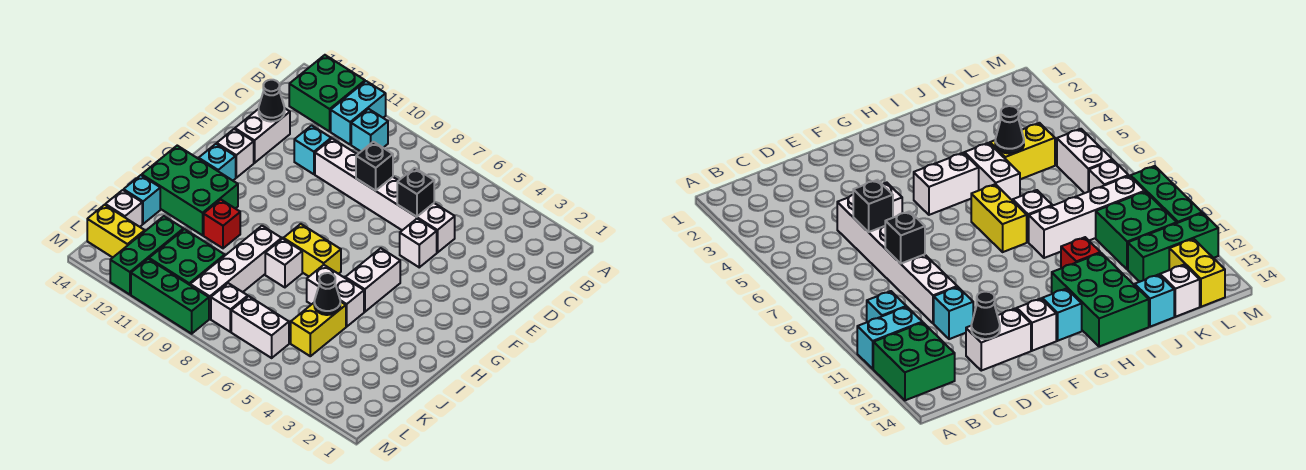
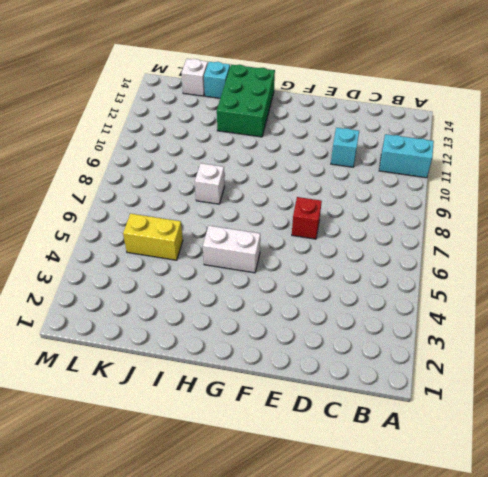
red 1x1 brick [292,197,322,239] -> red 1x1 brick moved to [204,200,240,248]
none -> green 2x2 brick [289,55,365,132]
none -> cyan 1x1 brick [351,109,388,151]
none -> white 1x6 brick [315,139,455,253]

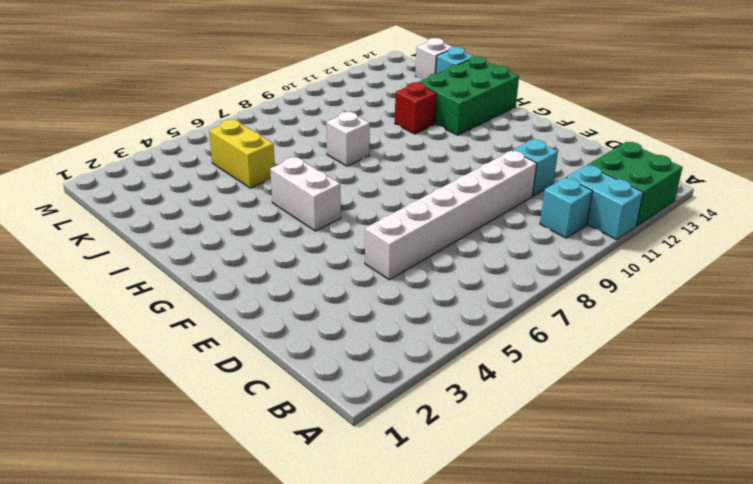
none -> white 1x2 brick [235,108,290,163]
none -> white 1x1 brick [400,219,437,267]
none -> white 1x1 brick [217,129,254,178]

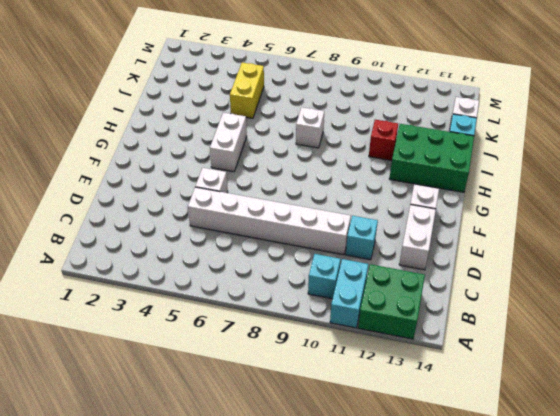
none -> cyan 1x1 brick [199,144,236,180]
none -> yellow 1x2 brick [283,224,341,276]
none -> white 1x2 brick [307,265,364,327]

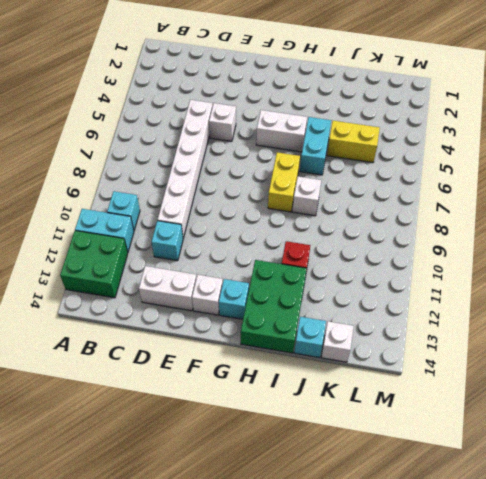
cyan 1x2 brick [300,117,331,175] -> white 1x2 brick [307,265,364,327]
none -> white 1x4 brick [190,226,282,319]
none -> green 2x2 brick [149,229,225,285]
none -> green 1x3 brick [110,216,183,295]

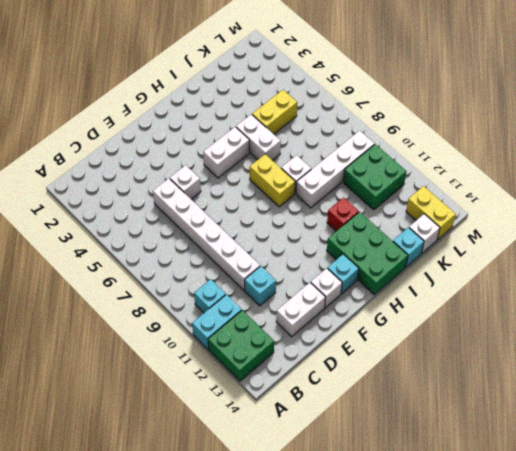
none -> green 1x3 brick [110,216,183,295]
none -> white 1x2 brick [231,296,289,358]
none -> white 1x1 brick [211,283,248,332]

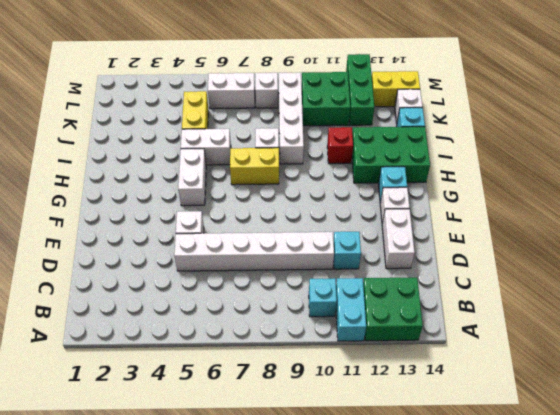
none -> green 1x3 brick [131,259,209,334]
none -> black 1x1 brick [397,168,434,217]
none -> black 1x1 brick [356,142,393,191]

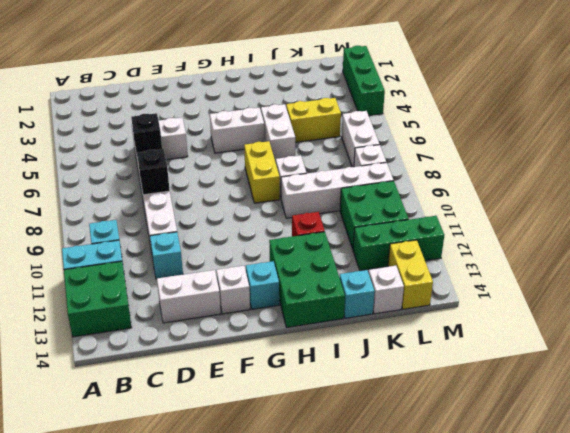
green 1x3 brick [343,46,385,116] -> green 1x3 brick moved to [131,259,209,334]
none -> black 1x1 cone [259,80,285,122]
none -> black 1x1 cone [314,273,340,315]

